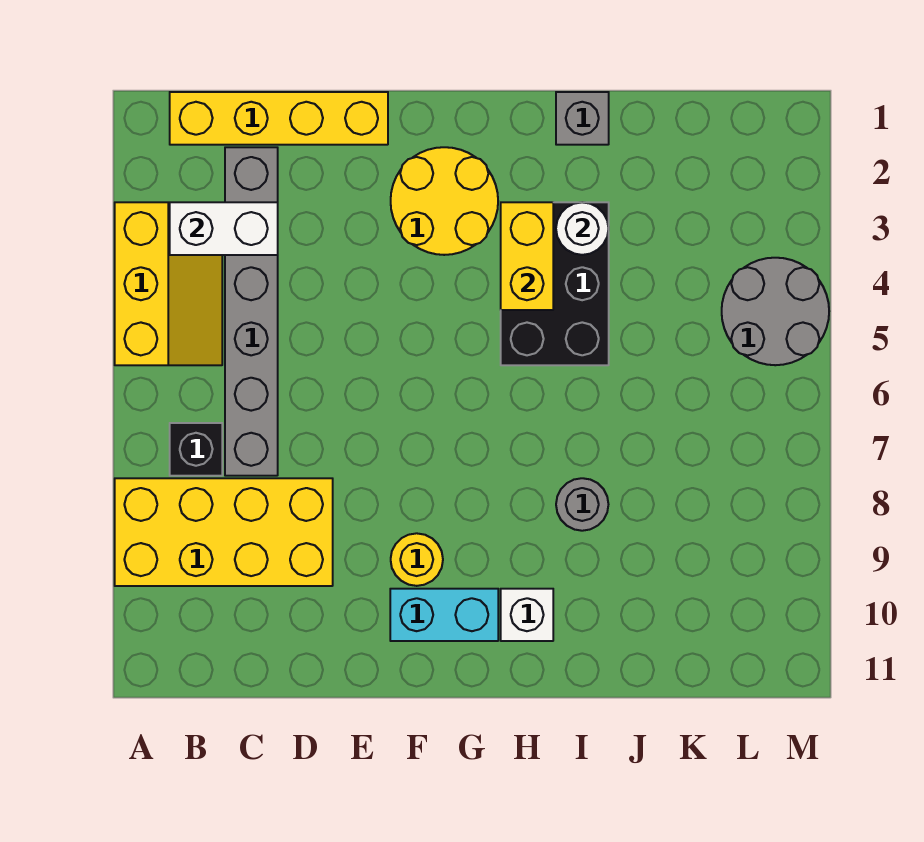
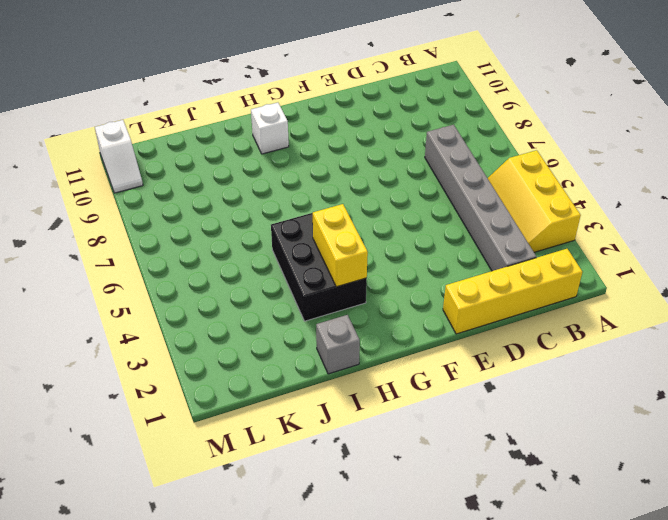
white 1x2 slope [95,120,143,193] -> none
none -> yellow 2x4 brick [115,478,333,586]
none -> black 1x1 brick [170,423,222,476]
none -> yellow 2x2 round brick [391,147,498,255]

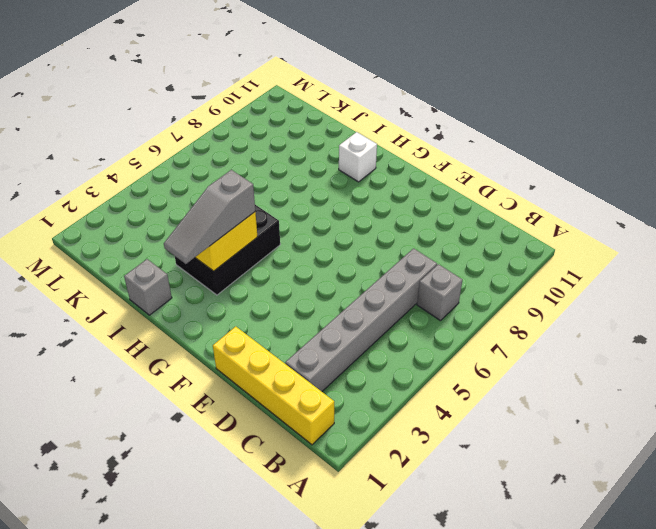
grey 1x1 brick [417,264,462,321] -> black 1x1 brick [170,423,222,476]
grey 1x3 slope [164,170,255,264] -> none
none -> yellow 2x3 slope [115,202,222,365]
none -> yellow 2x4 brick [115,478,333,586]
none -> yellow 2x2 round brick [391,147,498,255]

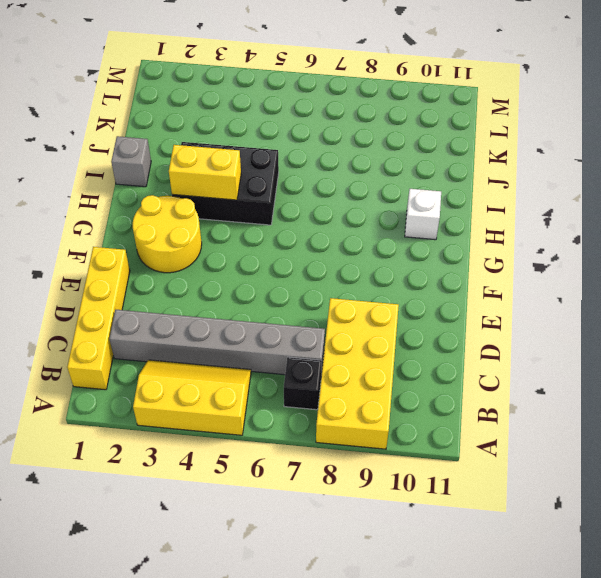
none -> yellow 1x1 round brick [391,533,443,586]
none -> cyan 1x2 brick [390,589,498,641]
none -> grey 1x1 round brick [556,478,608,531]

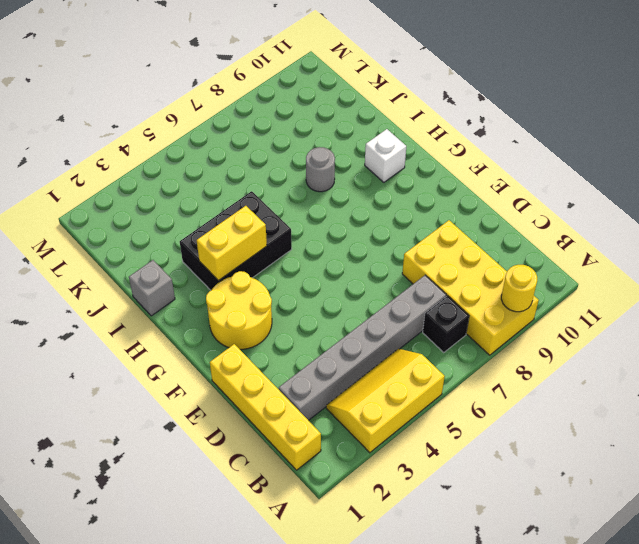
yellow 1x1 round brick [501,265,537,312] -> yellow 1x1 round brick moved to [391,533,443,586]
none -> cyan 1x2 brick [390,589,498,641]
none -> grey 2x2 round brick [722,258,829,365]
none -> white 1x2 brick [170,202,278,255]

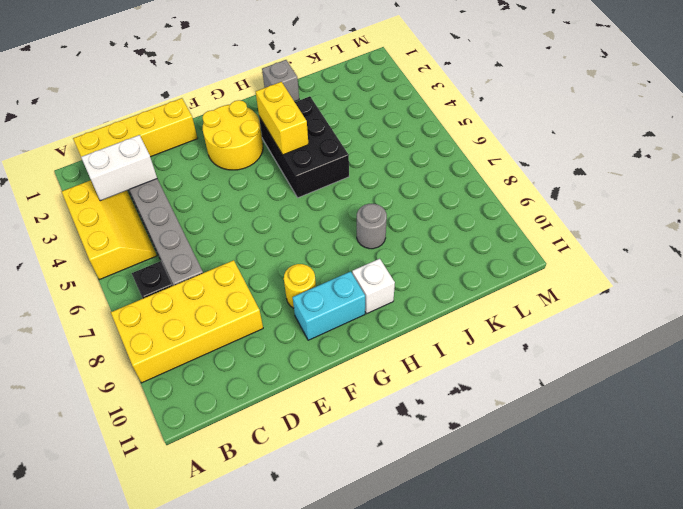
none -> grey 2x2 round brick [722,258,829,365]
none -> white 1x1 round brick [556,202,608,255]

